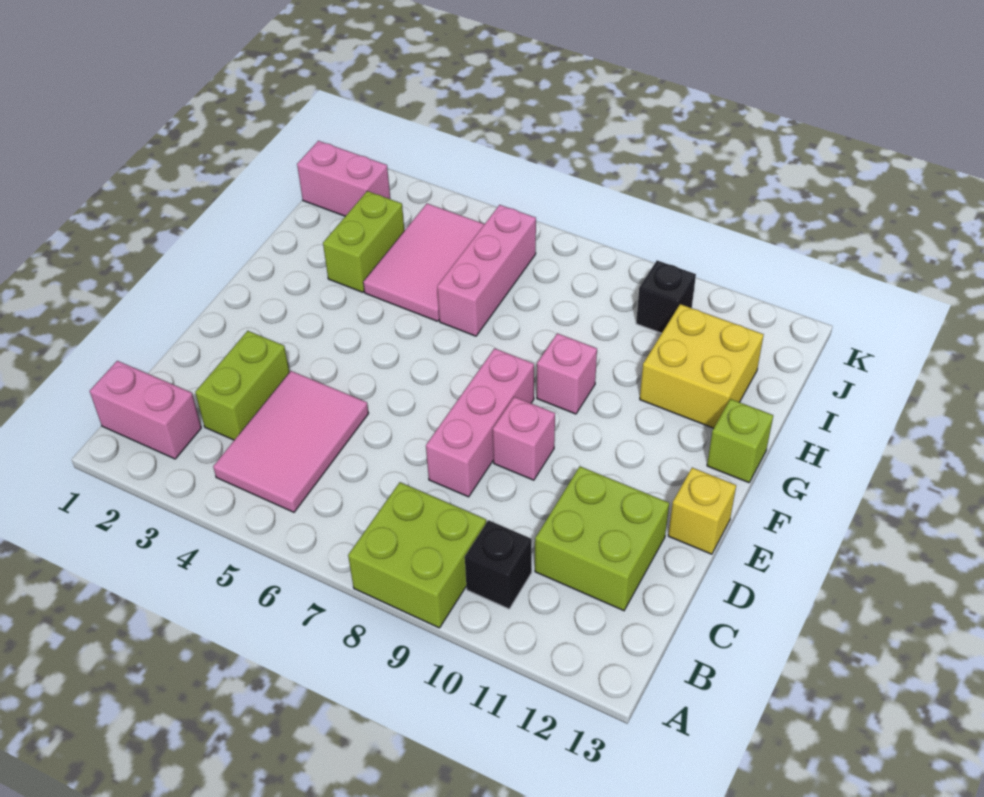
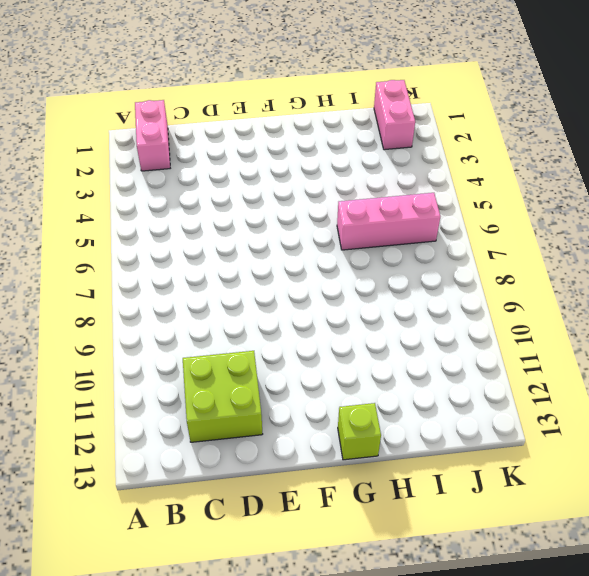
none -> lime 2x2 brick [348,482,486,628]
none -> pink 2x3 tile [213,371,369,512]
none -> black 1x1 brick [465,520,532,609]

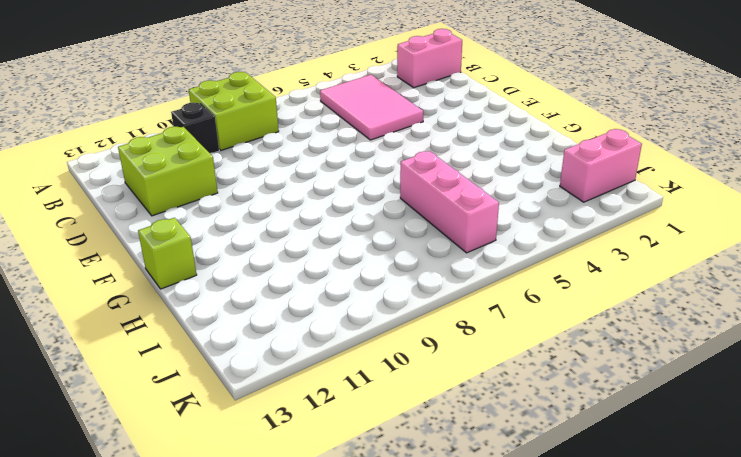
none -> lime 1x2 brick [195,331,289,440]
none -> pink 1x3 brick [426,348,534,497]
none -> pink 1x1 brick [493,397,555,480]

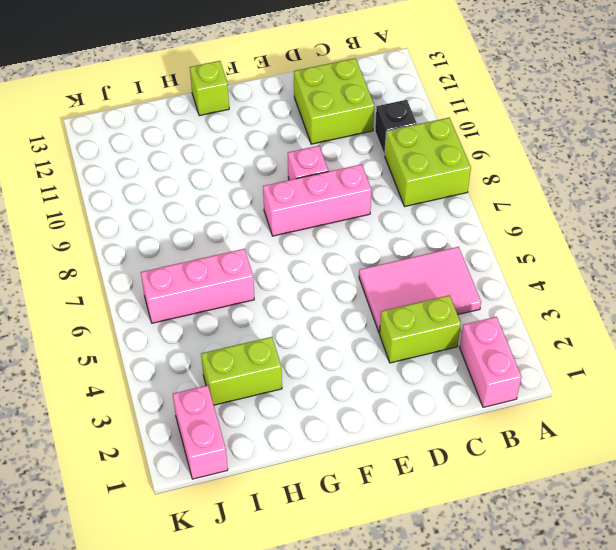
none -> yellow 1x1 brick [668,468,736,554]
none -> pink 1x1 brick [537,333,597,414]
none -> pink 2x3 tile [363,204,484,321]

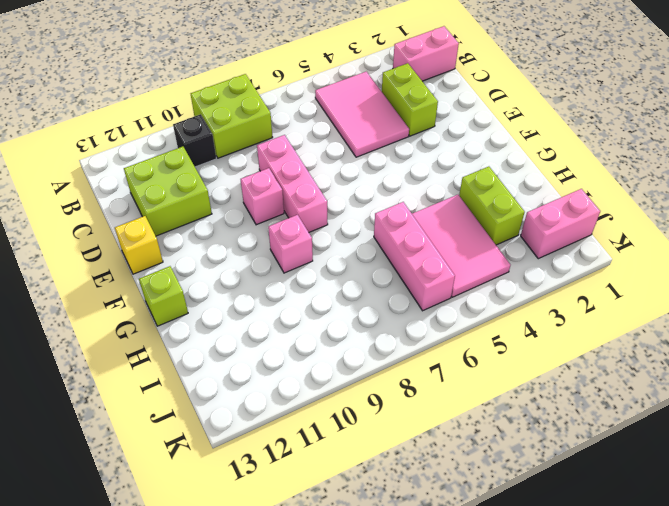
none -> yellow 2x2 brick [640,304,764,428]
none -> black 1x1 brick [636,260,696,333]

